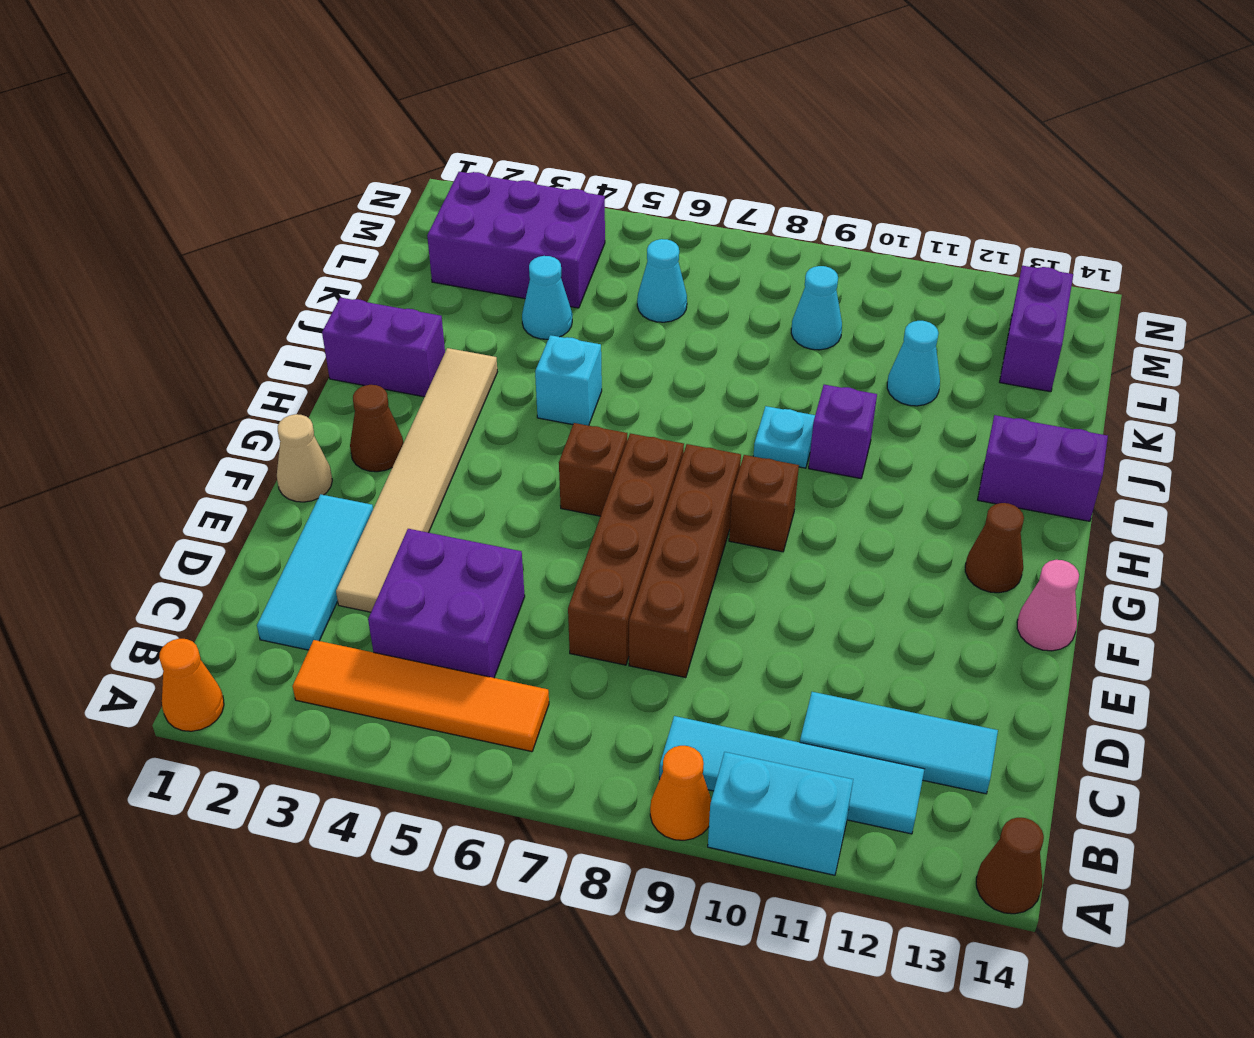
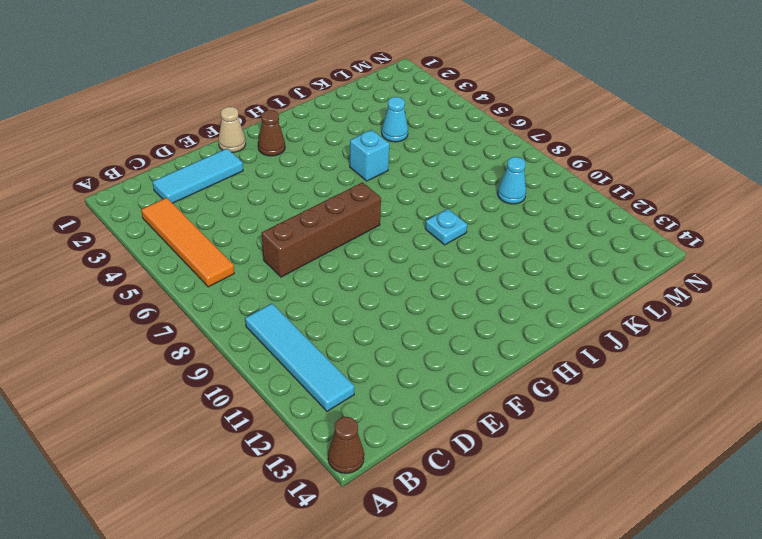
none -> orange 1x1 cone [159,639,224,731]
none -> orange 1x1 cone [650,746,711,840]
none -> cyan 1x2 brick [708,752,853,875]

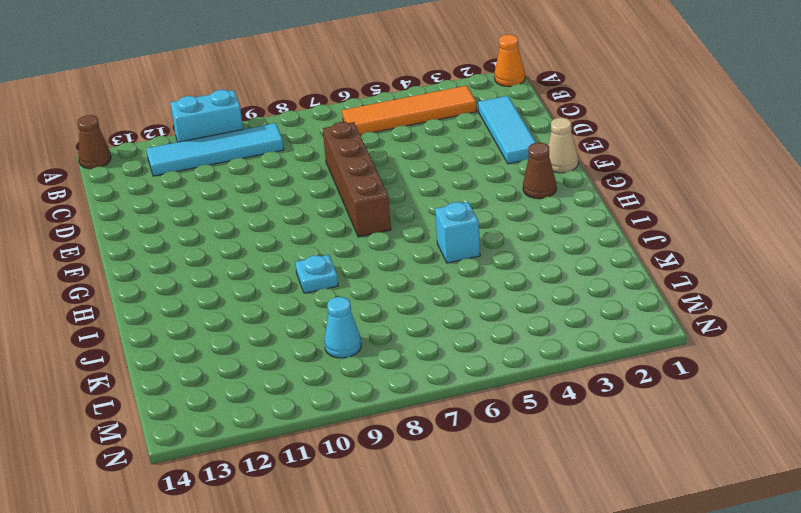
none -> orange 1x1 cone [650,746,711,840]
none -> purple 2x2 brick [368,529,525,678]
none -> cyan 1x3 tile [800,692,998,794]

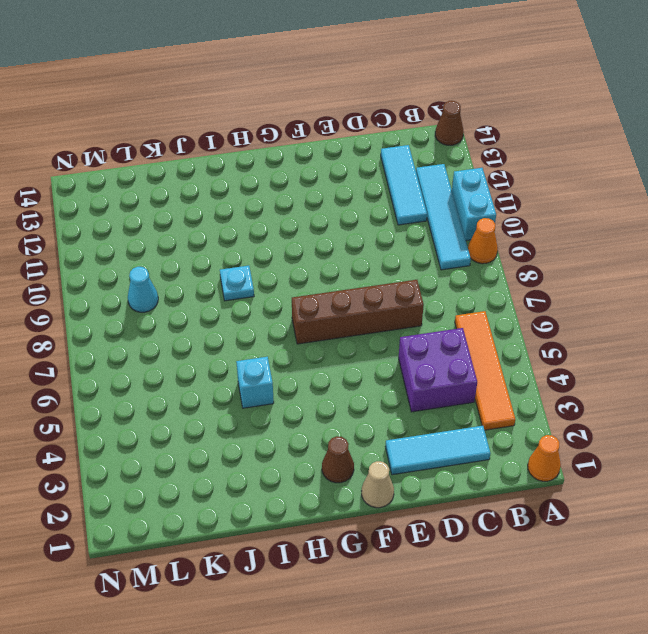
none -> tan 1x6 tile [336,348,497,612]
none -> brown 1x4 brick [629,444,741,678]
none -> pink 1x1 cone [1017,560,1079,651]

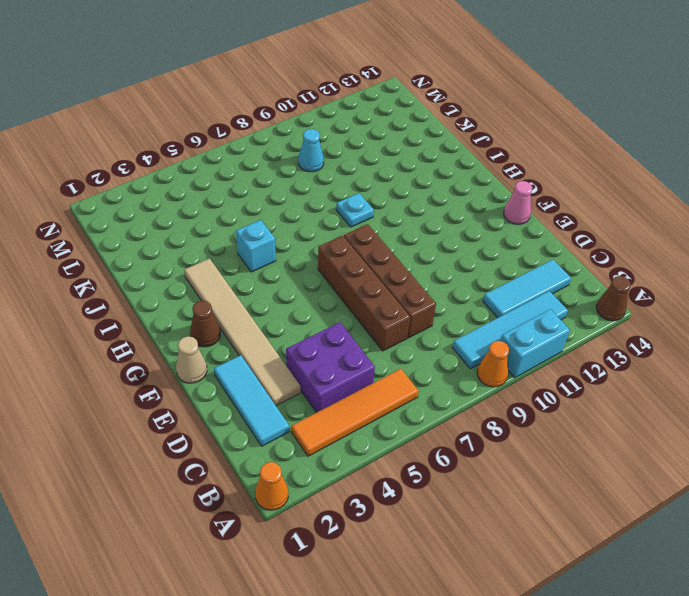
none -> brown 1x1 brick [559,423,627,516]
none -> brown 1x1 brick [729,455,799,552]
none -> brown 1x1 cone [965,503,1024,593]

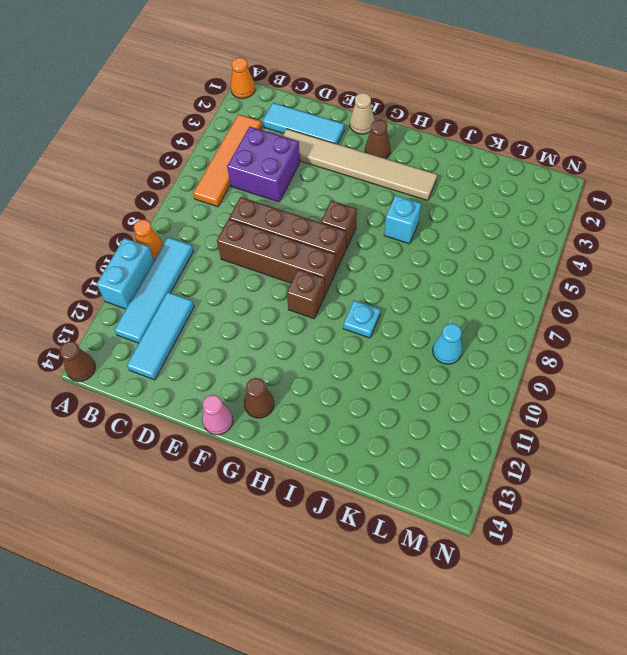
none -> purple 1x2 brick [322,297,445,397]
none -> purple 1x1 brick [809,385,877,479]
none -> purple 1x2 brick [978,415,1108,521]

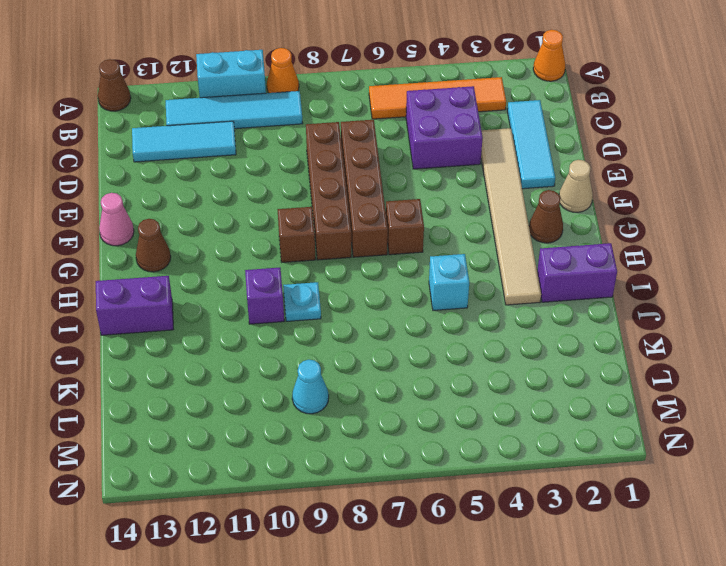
none -> cyan 1x1 cone [522,256,572,339]
none -> cyan 1x1 cone [887,321,940,406]
none -> purple 2x3 brick [427,172,605,308]

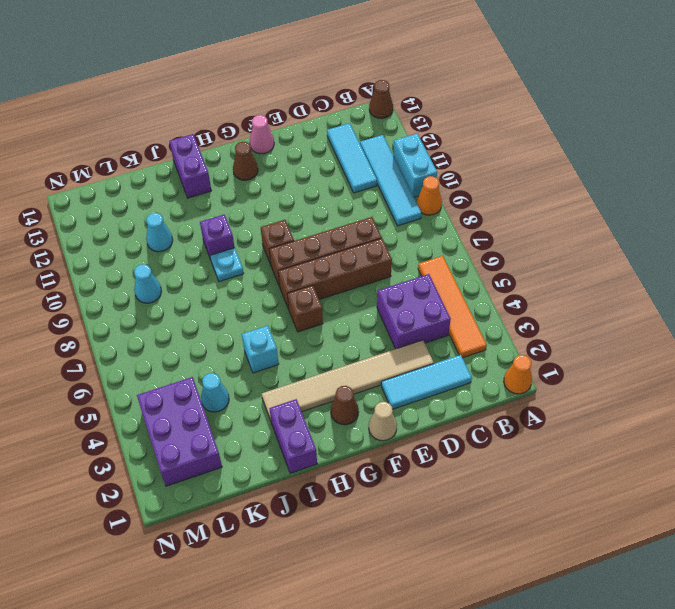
none -> cyan 1x1 cone [637,239,687,322]
none -> purple 1x2 brick [1000,266,1073,392]

